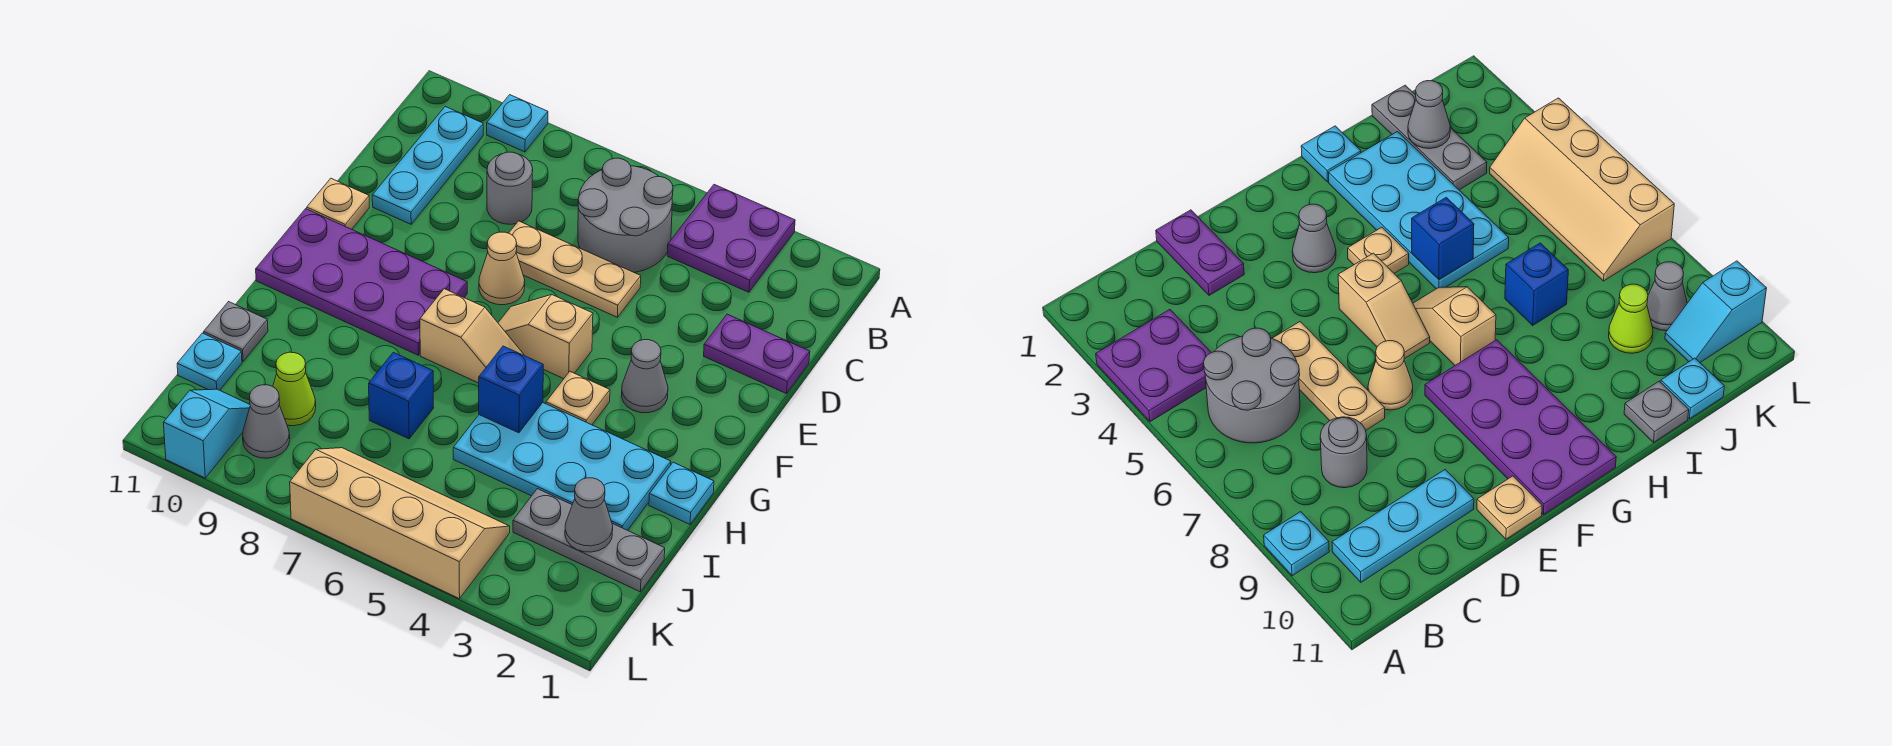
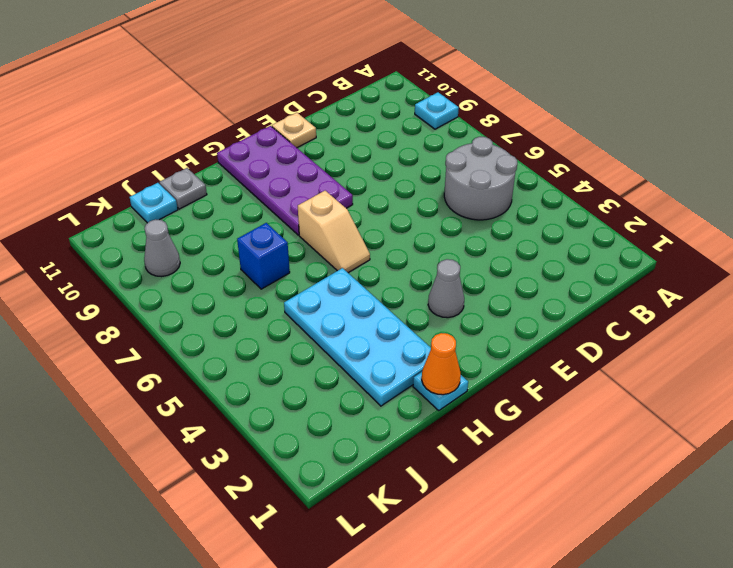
orange 1x1 cone [422,333,461,395] -> none
none -> purple 2x2 plate [667,185,795,292]
none -> cyan 1x3 plate [372,107,483,224]
none -> grey 1x1 round brick [487,152,533,224]

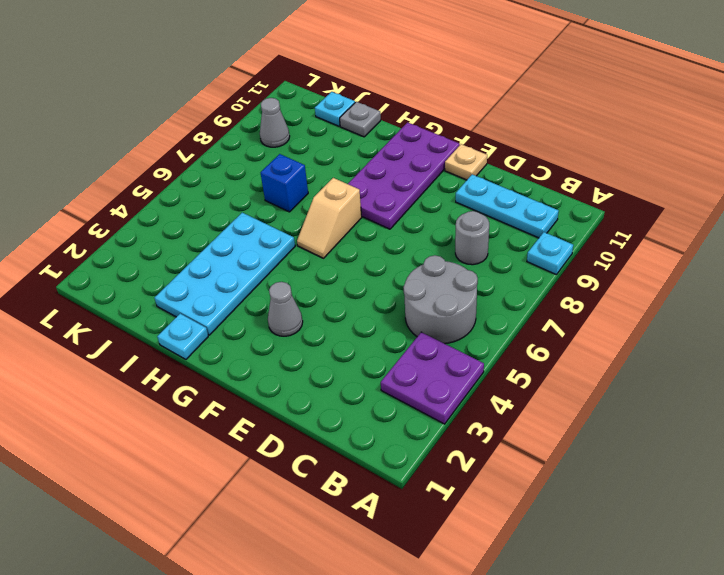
none -> purple 1x2 plate [704,314,810,394]
none -> tan 1x3 plate [509,221,641,317]
none -> tan 1x1 cone [479,232,525,305]

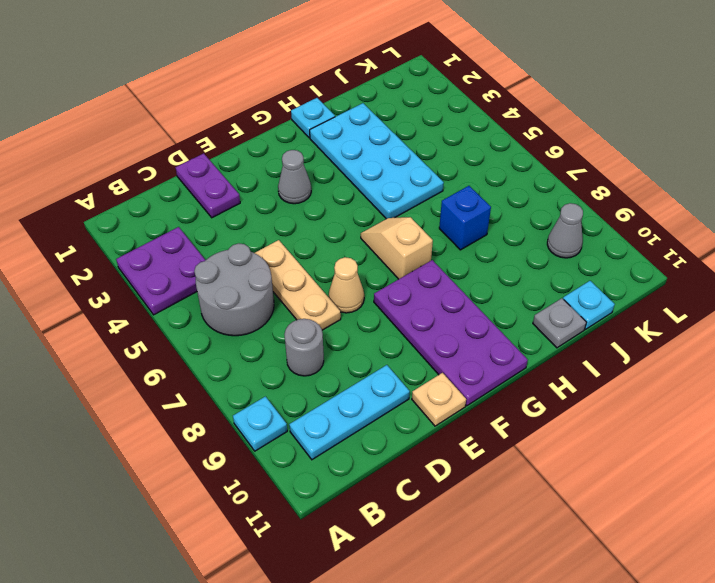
none -> tan 1x2 slope [498,295,593,379]
none -> tan 1x1 plate [546,372,610,425]
none -> grey 1x3 plate [513,489,665,592]

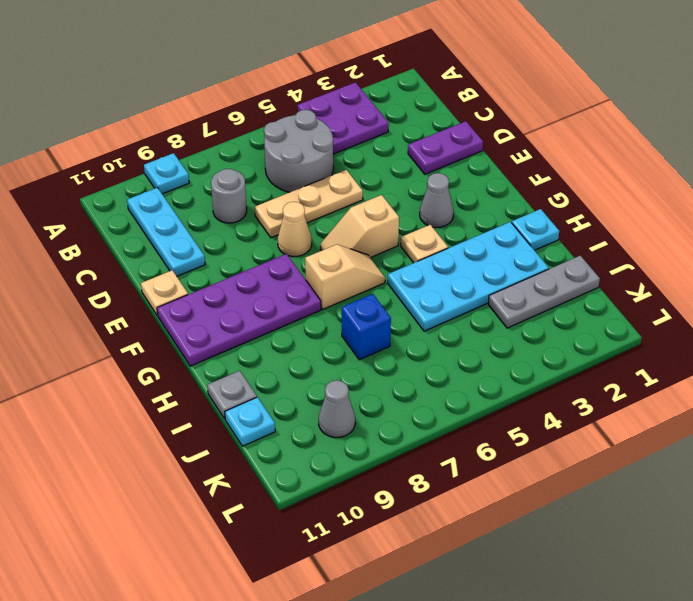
none -> lime 1x1 cone [273,352,316,426]
none -> tan 2x4 slope [290,448,510,599]
none -> cyan 1x2 slope [163,389,250,478]

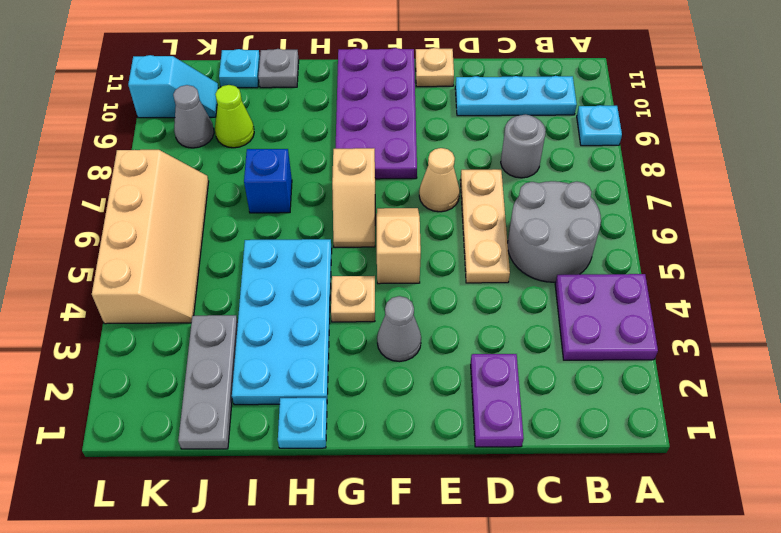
none -> blue 1x1 brick [479,346,543,433]
none -> grey 1x1 cone [565,478,613,552]

